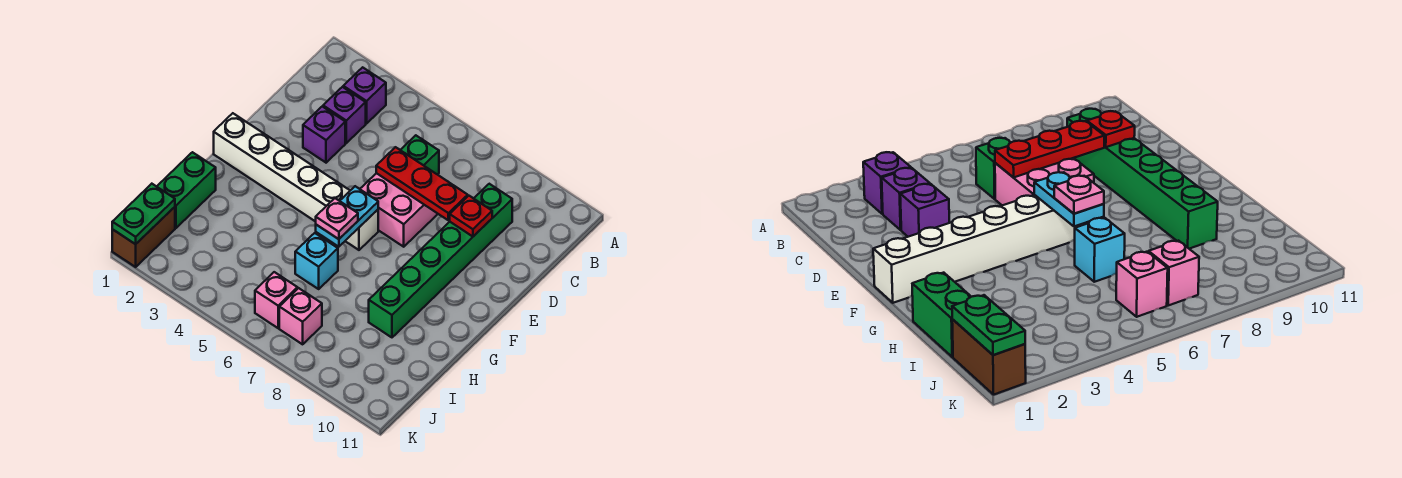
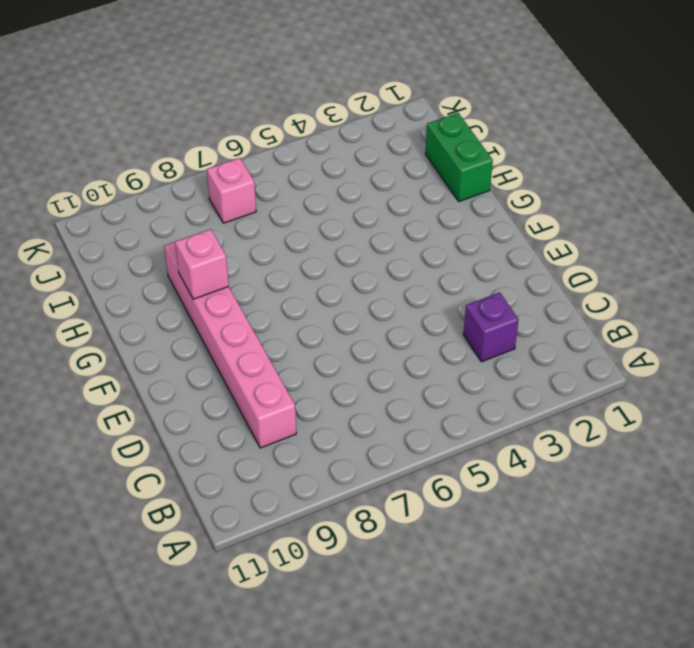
pink 1x6 brick [164,242,296,448] -> green 1x6 brick [369,184,512,337]
pink 1x1 brick [175,229,229,299] -> pink 1x1 brick moved to [255,272,297,328]
none -> purple 1x1 brick [343,67,386,124]
none -> green 1x1 brick [401,135,439,175]
none -> purple 1x1 brick [303,106,345,163]

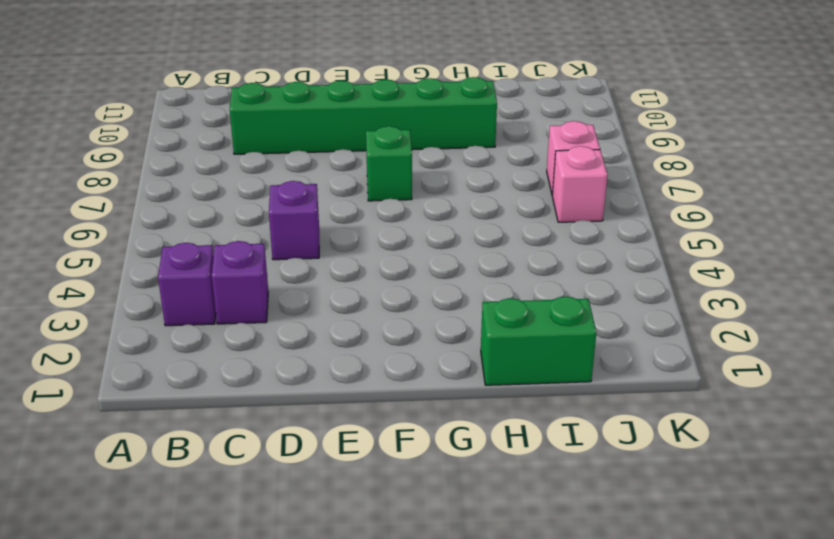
purple 1x1 brick [269,181,319,260] -> purple 1x1 brick moved to [303,106,345,163]
green 1x1 brick [366,126,412,201] -> green 1x1 brick moved to [401,135,439,175]
none -> pink 2x2 brick [360,173,438,247]
none -> white 1x6 brick [214,113,378,250]
none -> cyan 1x1 brick [295,233,338,289]

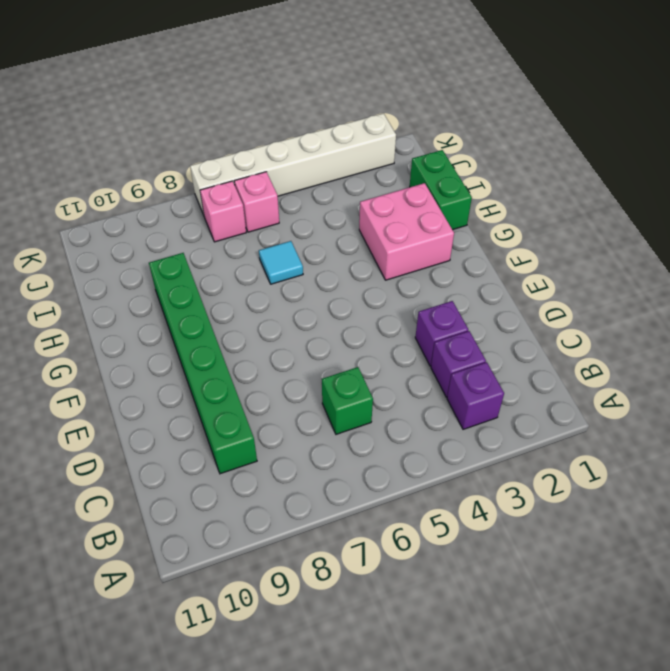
pink 2x2 brick [359,183,454,280] -> pink 2x2 brick moved to [360,173,438,247]
cyan 1x1 tile [259,241,303,284] -> cyan 1x1 brick [295,233,338,289]
white 1x6 brick [190,113,396,215] -> white 1x6 brick moved to [214,113,378,250]
none -> brown 1x2 brick [112,207,175,267]
none -> red 1x3 plate [376,147,468,220]
none -> red 1x1 plate [450,196,492,237]

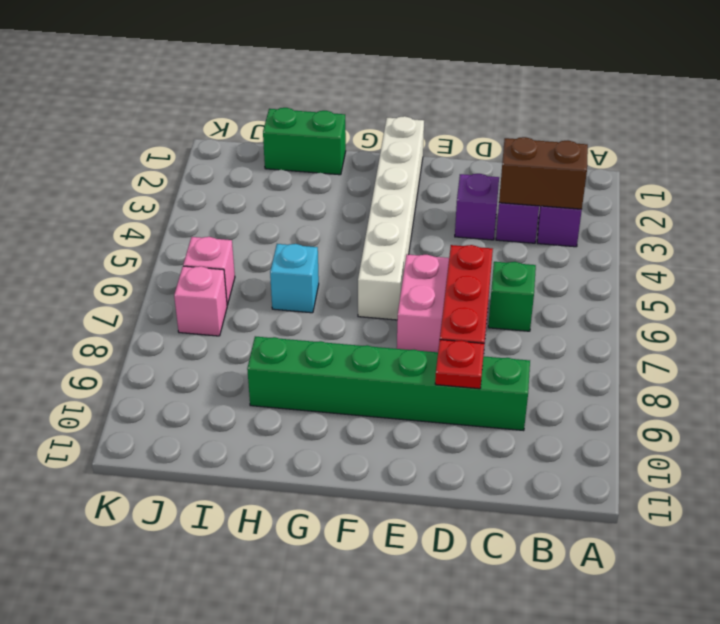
brown 1x2 brick [499,137,588,209] -> brown 1x2 brick moved to [112,207,175,267]
none -> cyan 1x2 plate [316,186,378,247]
none -> green 1x2 plate [112,184,175,244]
none -> pink 1x1 plate [316,198,358,239]

